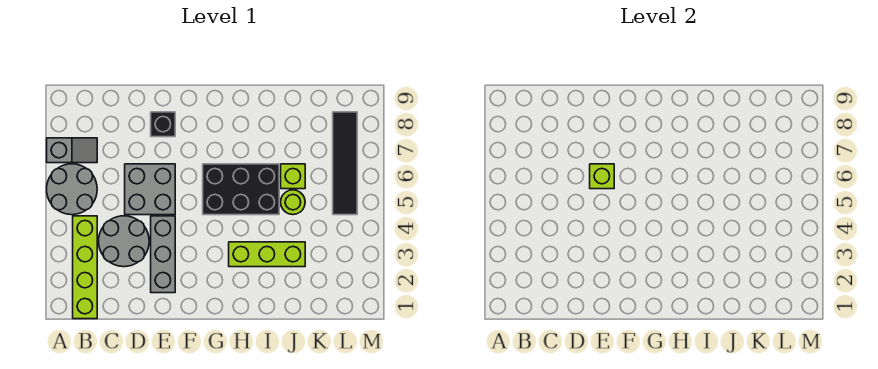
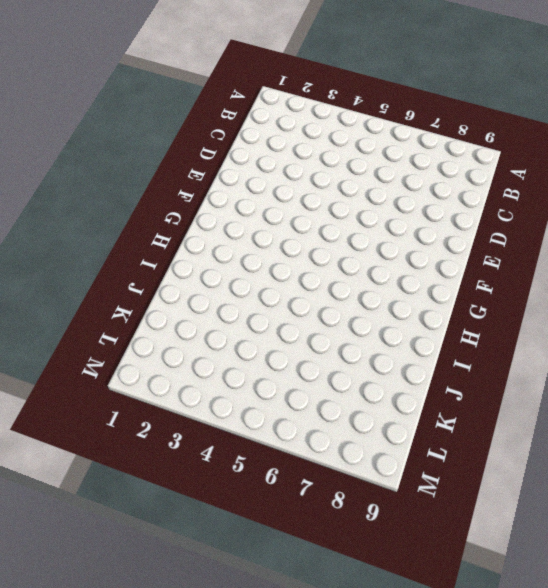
none -> grey 2x2 round brick [47,164,97,215]
none -> grey 1x2 slope [47,138,97,163]
none -> lime 1x4 brick [73,216,97,319]

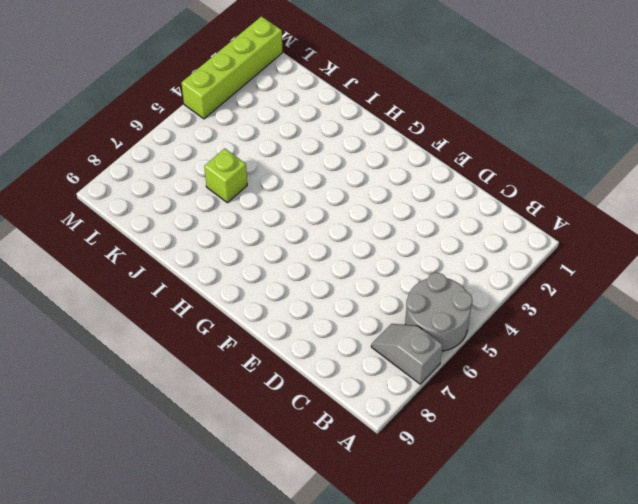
lime 1x4 brick [182,16,282,119] -> lime 1x4 brick moved to [73,216,97,319]
none -> grey 2x2 round brick [99,216,149,267]
none -> grey 2x2 brick [125,164,175,215]
none -> grey 1x3 brick [151,216,175,293]

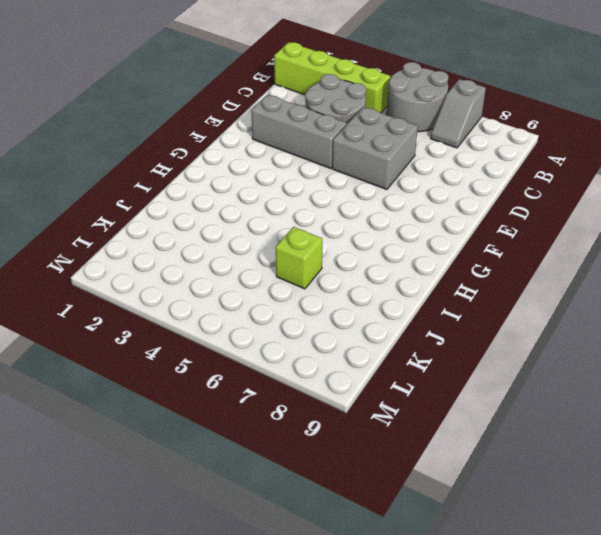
none -> black 1x1 brick [151,112,175,137]
none -> black 2x3 brick [203,164,279,215]
none -> lime 1x3 brick [229,242,305,267]

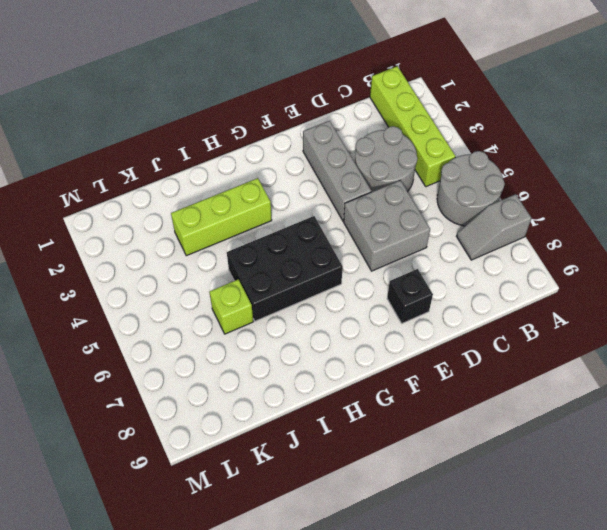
none -> lime 1x1 round brick [281,190,305,215]
none -> black 1x4 tile [333,112,357,215]
none -> lime 1x1 brick [590,164,614,189]

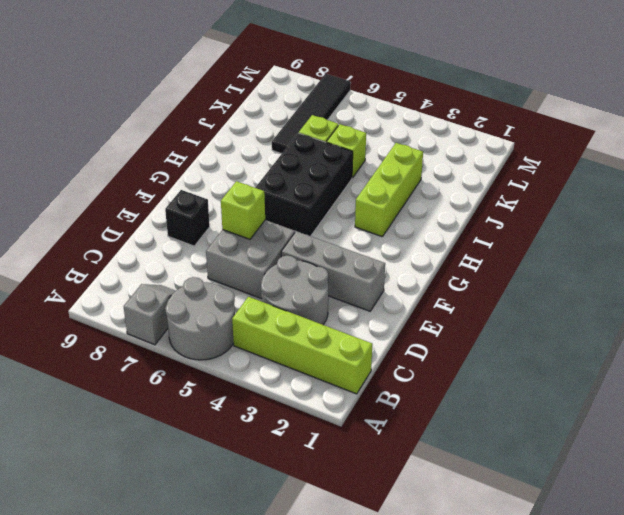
lime 1x1 brick [327,124,366,178] -> lime 1x1 round brick [281,190,305,215]
black 1x4 tile [272,74,351,154] -> black 1x4 tile turned to [333,112,357,215]

